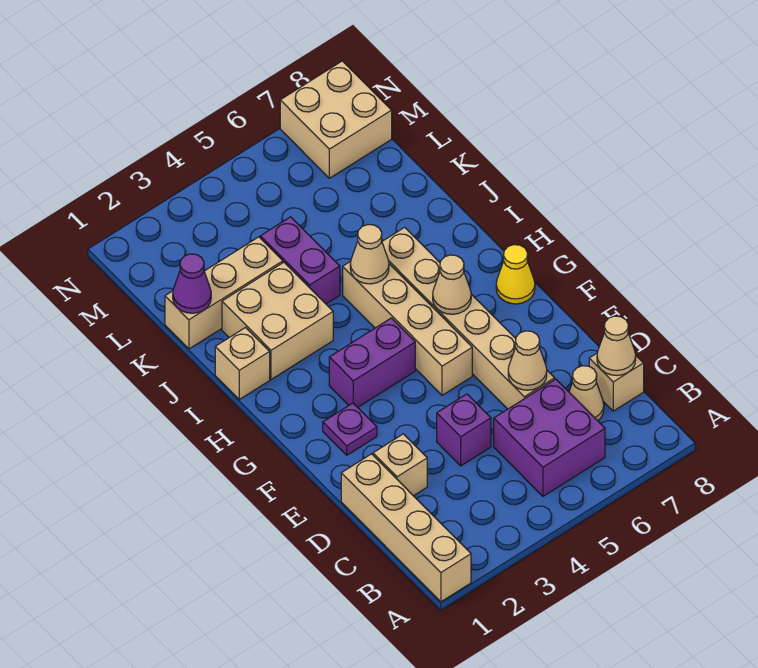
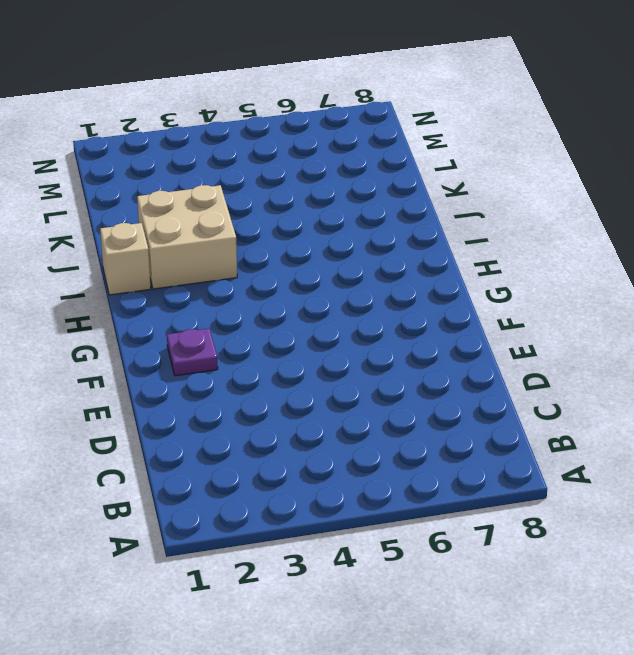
none -> tan 1x4 brick [341,454,471,602]
none -> purple 2x2 brick [494,379,605,496]
none -> tan 1x1 cone [569,366,604,421]

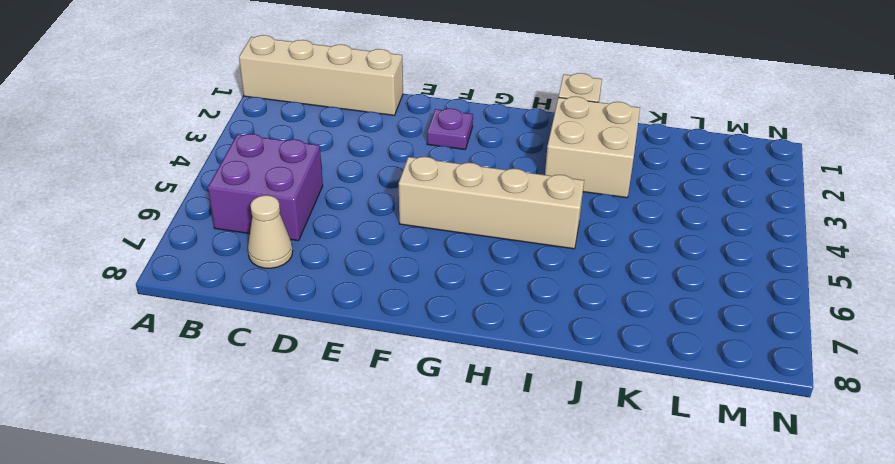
none -> tan 1x1 brick [589,353,644,411]
none -> tan 1x1 brick [373,434,427,496]
none -> purple 1x1 brick [437,394,491,466]

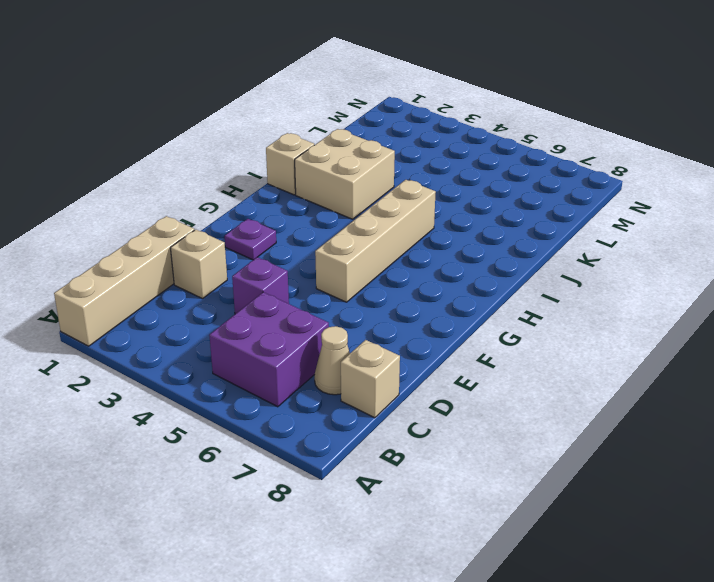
none -> tan 1x6 brick [382,227,555,409]
none -> purple 1x2 brick [329,318,415,407]
none -> yellow 1x1 cone [496,245,535,304]

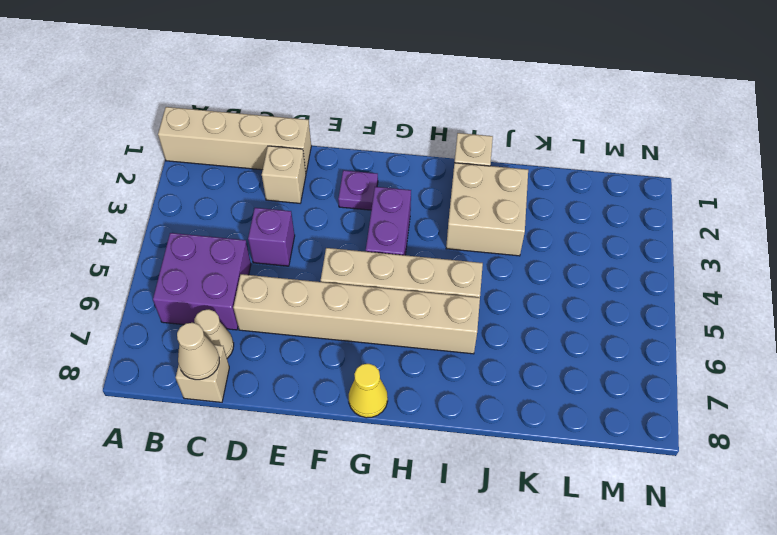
none -> purple 1x2 brick [260,217,340,304]
none -> tan 1x3 brick [165,237,283,349]
none -> tan 2x2 brick [280,61,392,178]

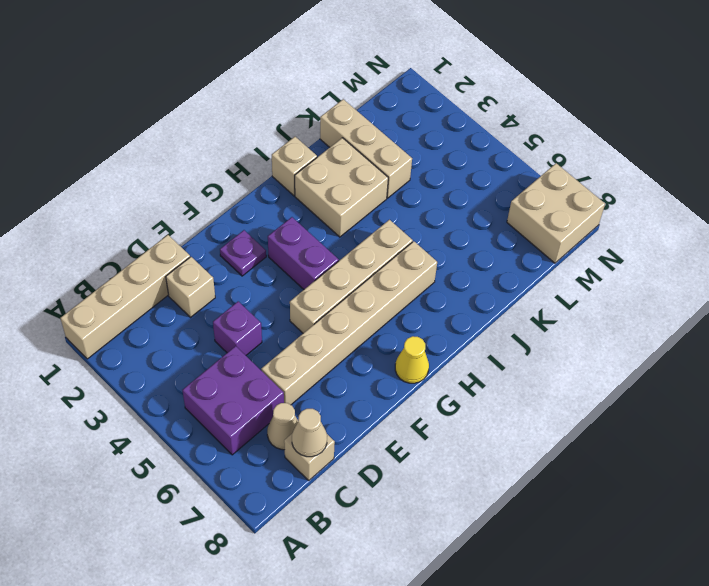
none -> purple 1x2 brick [260,217,340,304]
none -> tan 1x1 cone [508,331,547,390]
none -> tan 1x1 cone [433,255,471,314]

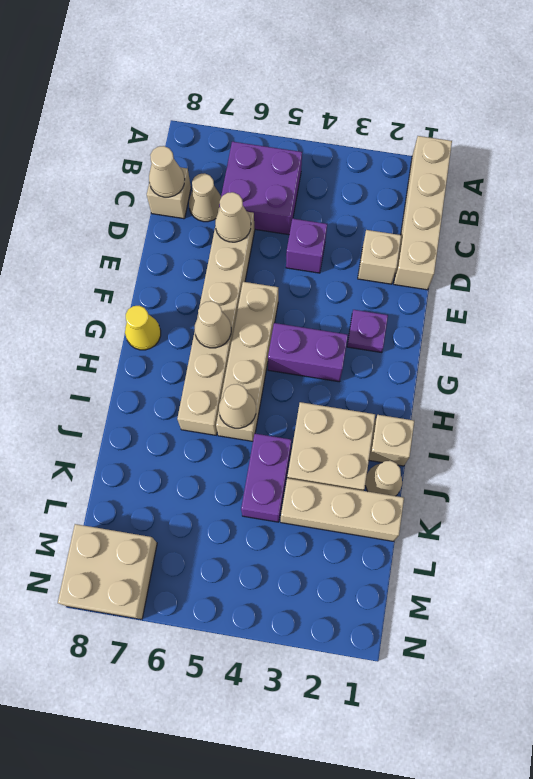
tan 1x1 cone [365,461,402,496] -> none
none -> purple 1x1 cone [173,254,211,313]

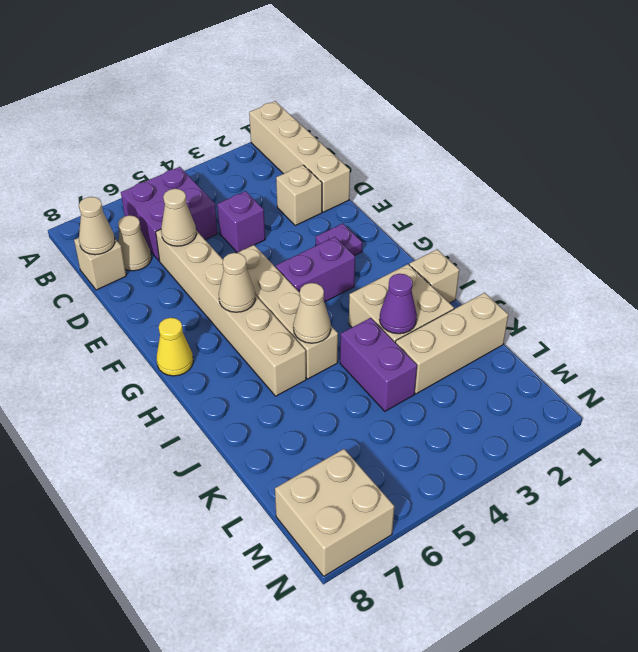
purple 1x1 cone [380,274,417,334] -> purple 1x1 cone moved to [173,254,211,313]

